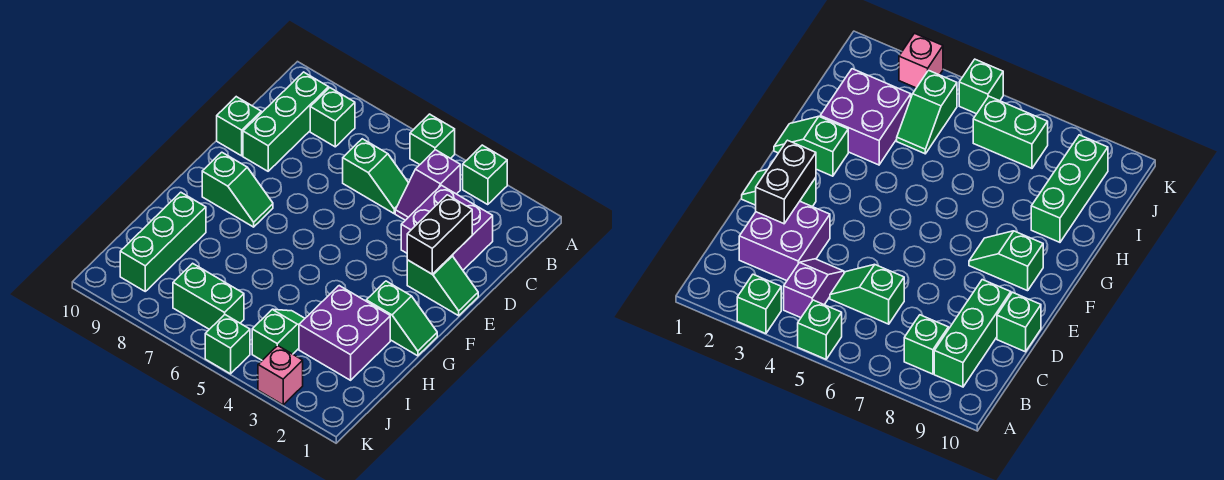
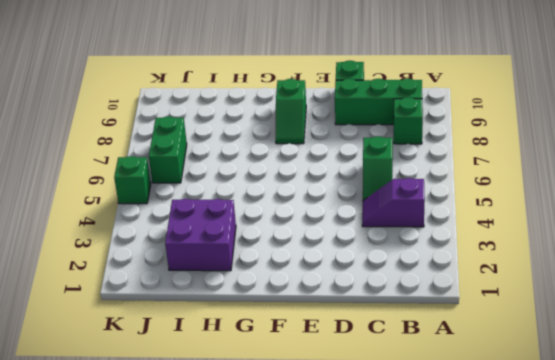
none -> green 1x1 brick [463,145,507,205]
none -> green 1x1 brick [410,114,455,165]
none -> purple 2x2 brick [401,185,493,270]

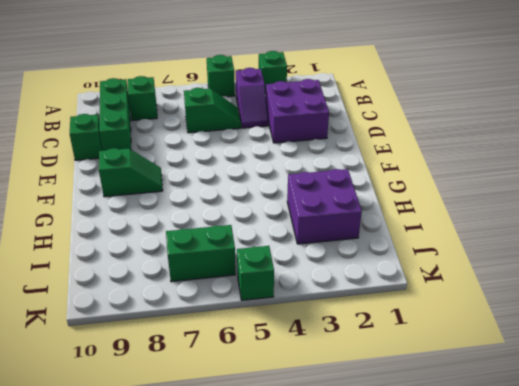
none -> green 1x2 slope [407,256,478,316]
none -> green 1x2 slope [366,281,437,356]
none -> green 1x3 brick [120,192,206,291]

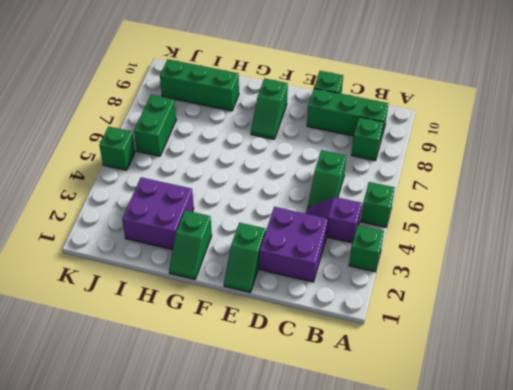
none -> green 1x2 slope [252,309,305,360]
none -> pink 1x1 brick [258,346,303,405]
none -> black 1x2 brick [407,195,472,274]

